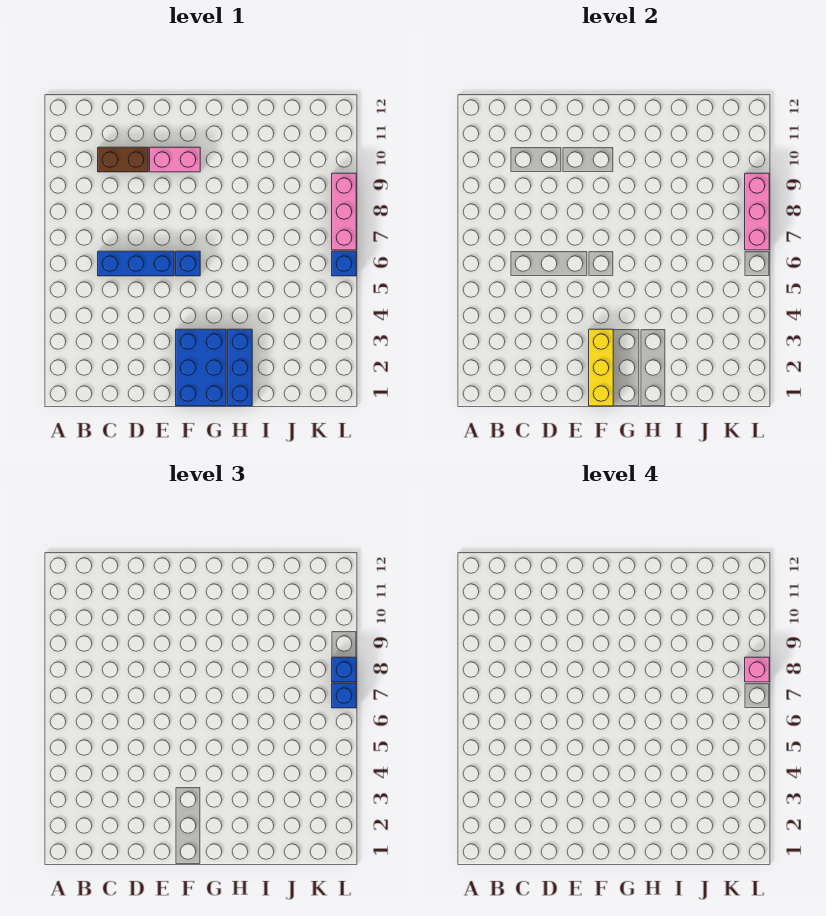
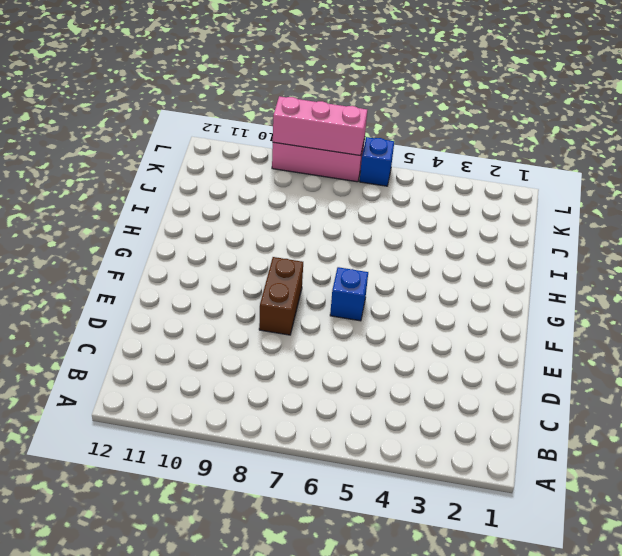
brown 1x2 brick [259,257,303,335] -> brown 1x2 brick moved to [98,147,148,172]
none -> blue 1x3 brick [98,251,174,276]
none -> pink 1x2 brick [150,147,200,172]
none -> blue 2x3 brick [176,329,226,406]

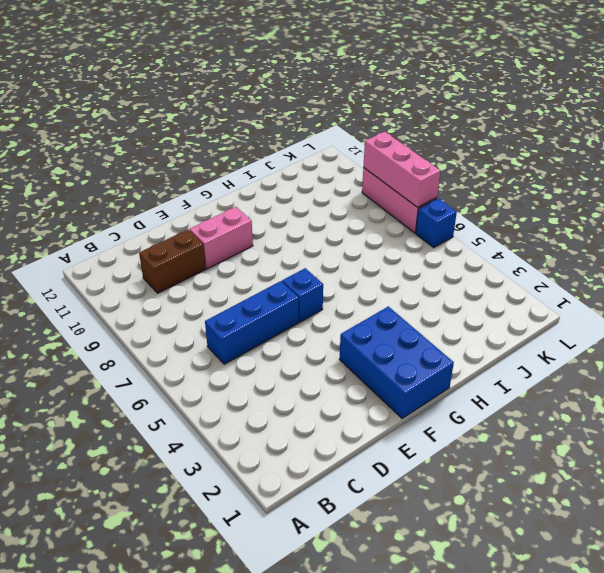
none -> blue 1x3 brick [228,329,252,406]
none -> yellow 1x3 brick [589,329,613,406]
none -> blue 1x1 brick [332,683,356,708]

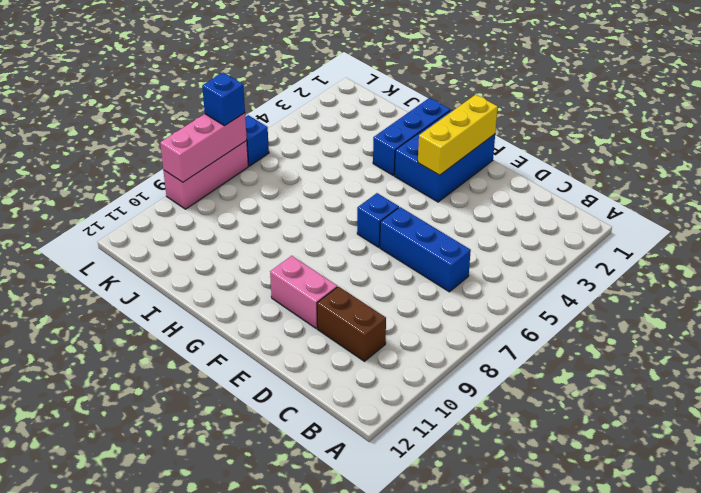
none -> blue 1x1 brick [332,657,356,682]
none -> pink 1x1 brick [745,657,769,682]

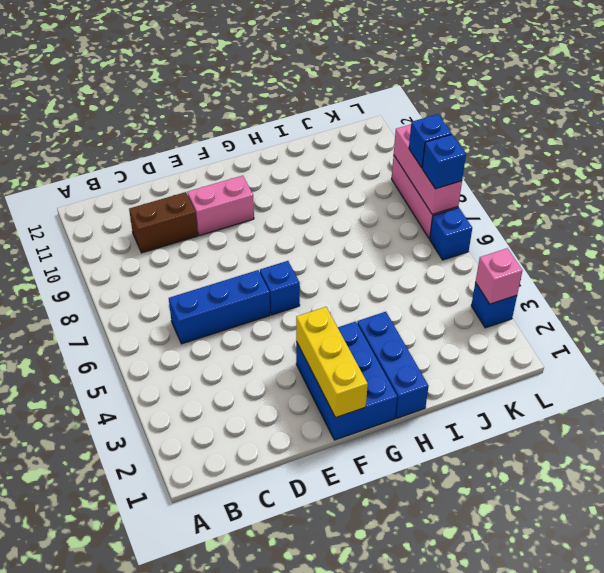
blue 1x1 brick [471,283,517,328] -> none
pink 1x1 brick [475,248,522,304] -> pink 1x1 brick moved to [745,657,769,682]

